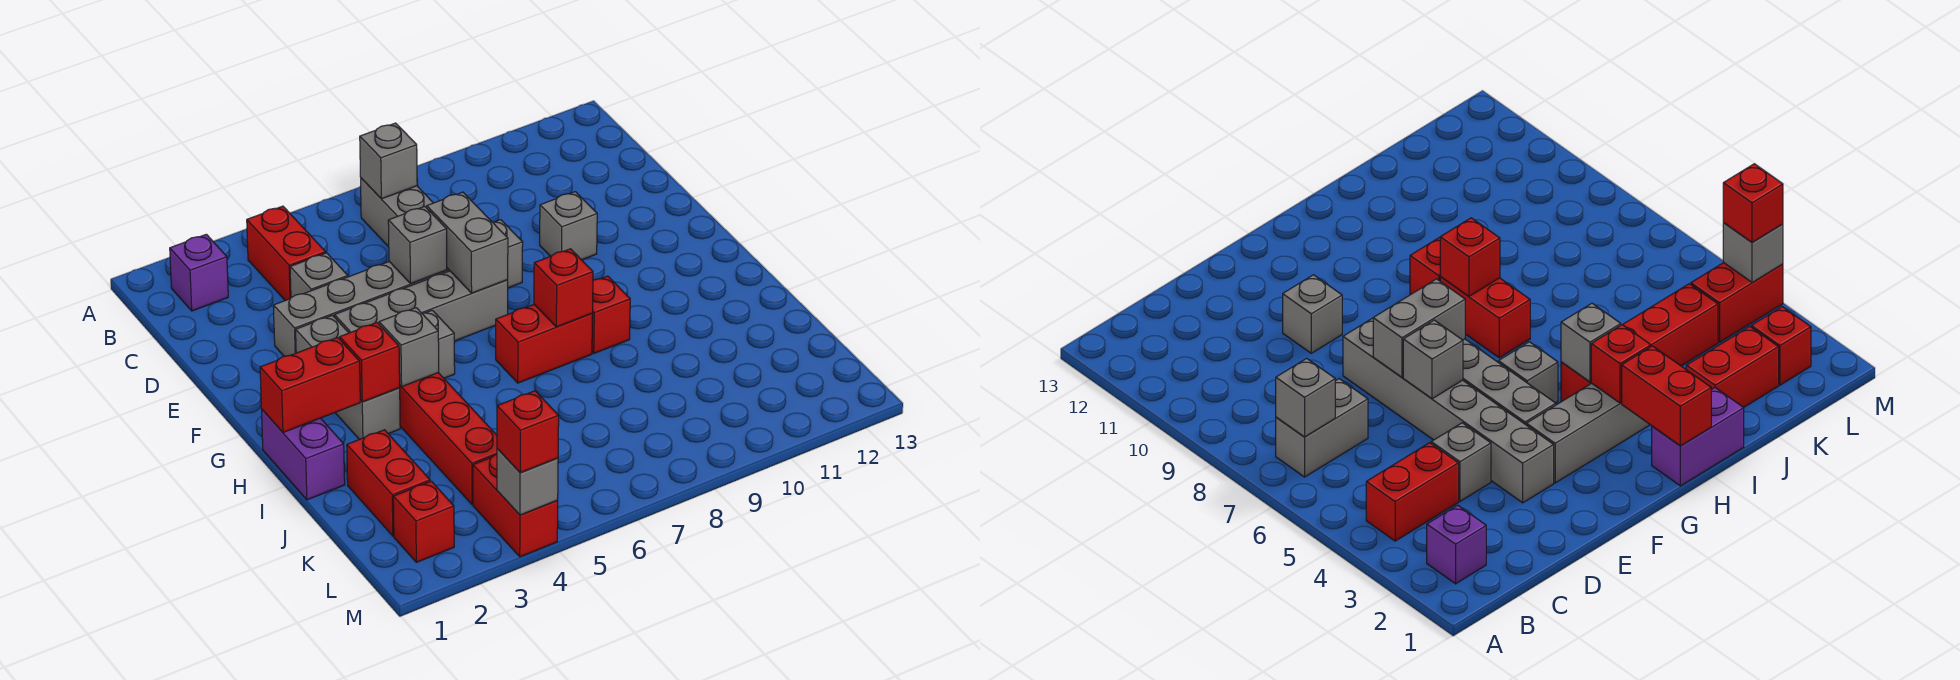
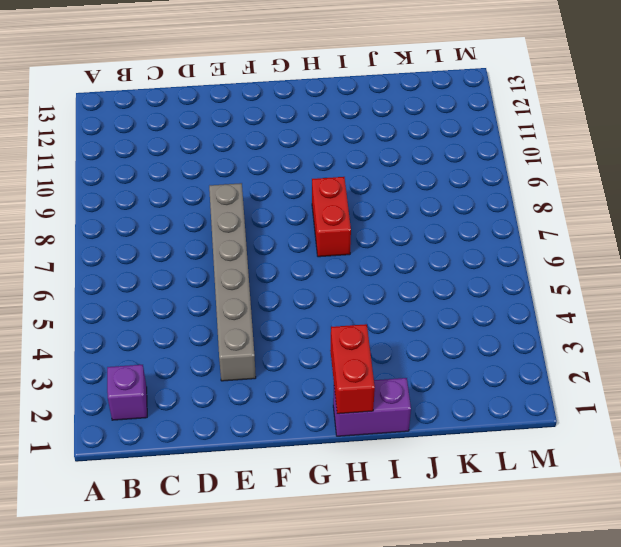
none -> red 1x2 brick [247,206,326,300]
none -> grey 1x2 brick [361,178,433,247]
none -> grey 1x1 brick [290,253,348,298]

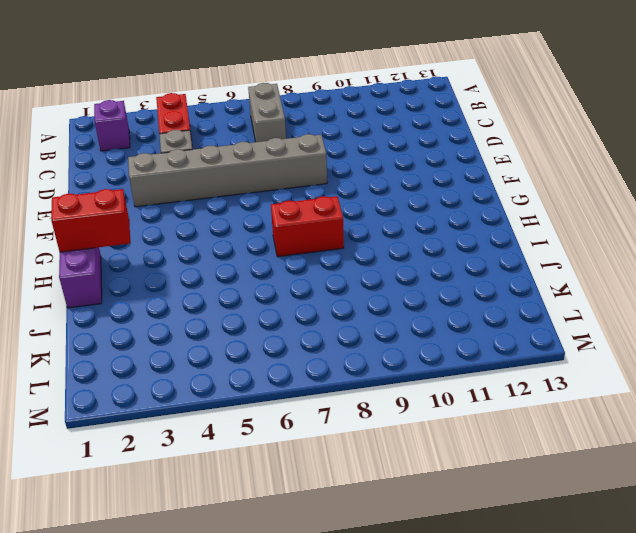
none -> grey 1x1 brick [540,192,597,260]
none -> grey 1x3 brick [296,315,400,439]
none -> grey 1x4 brick [334,271,508,341]

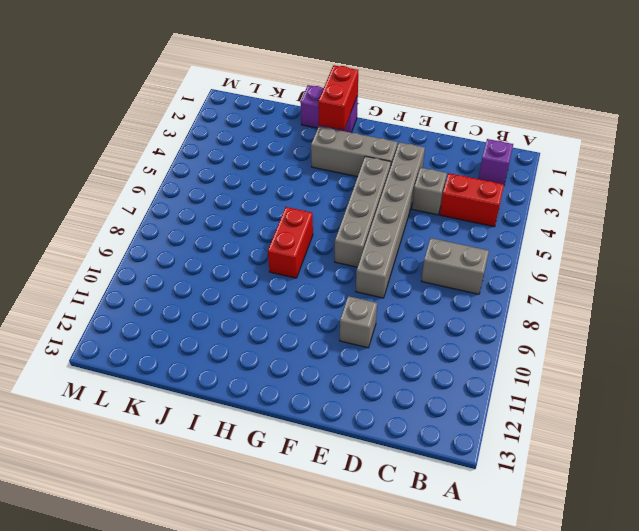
none -> grey 1x1 brick [422,310,455,378]
none -> red 1x4 brick [400,373,497,505]
none -> red 1x1 brick [592,276,630,353]

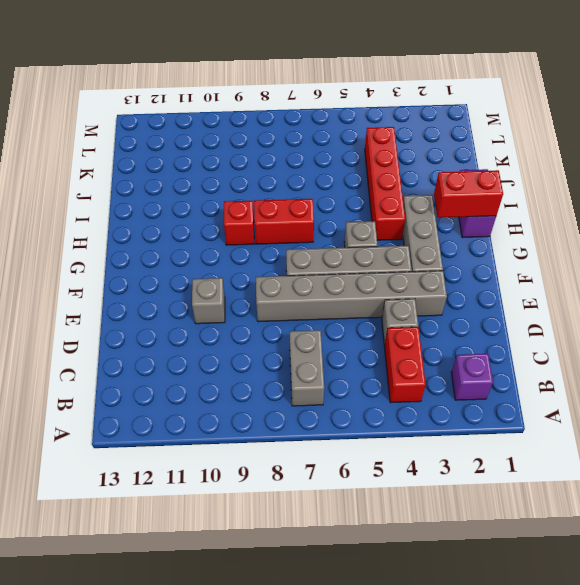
none -> red 1x2 brick [347,430,430,536]
none -> red 1x1 brick [393,481,454,562]
none -> red 1x2 brick [473,454,558,557]

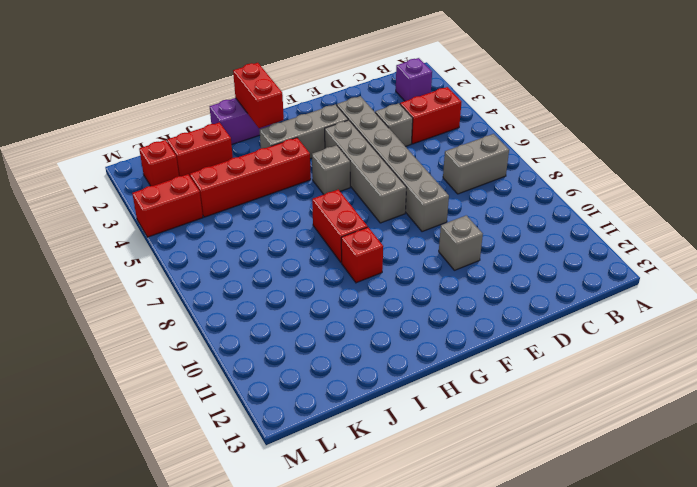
none -> grey 1x1 brick [360,123,417,199]
none -> grey 1x1 brick [388,206,447,284]
none -> grey 1x2 brick [427,192,508,293]

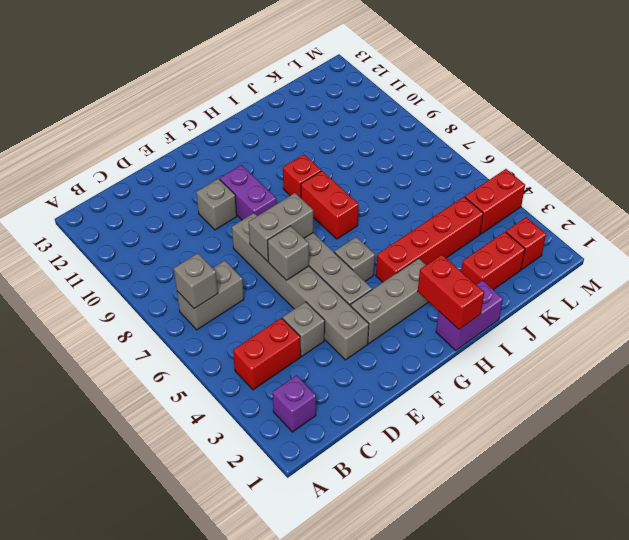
purple 1x2 brick [220,165,276,220] -> none
none -> red 1x1 brick [340,323,400,402]
none -> grey 1x1 brick [379,308,439,387]
none -> red 1x1 brick [534,249,593,327]

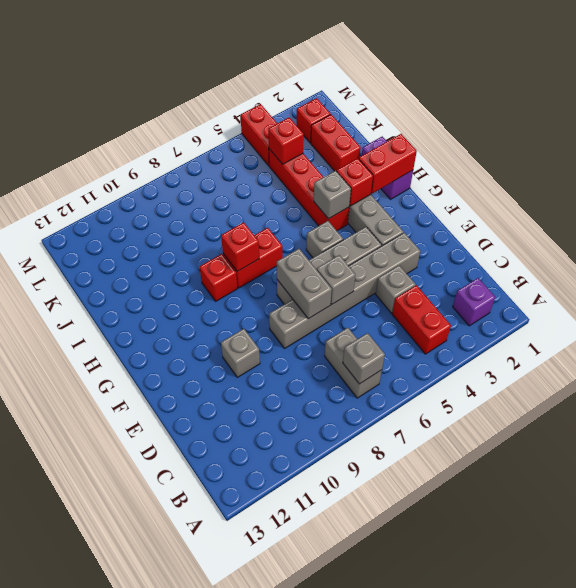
red 1x1 brick [268,117,304,164] -> red 1x1 brick moved to [497,391,559,473]
none -> grey 1x1 brick [497,449,558,515]

